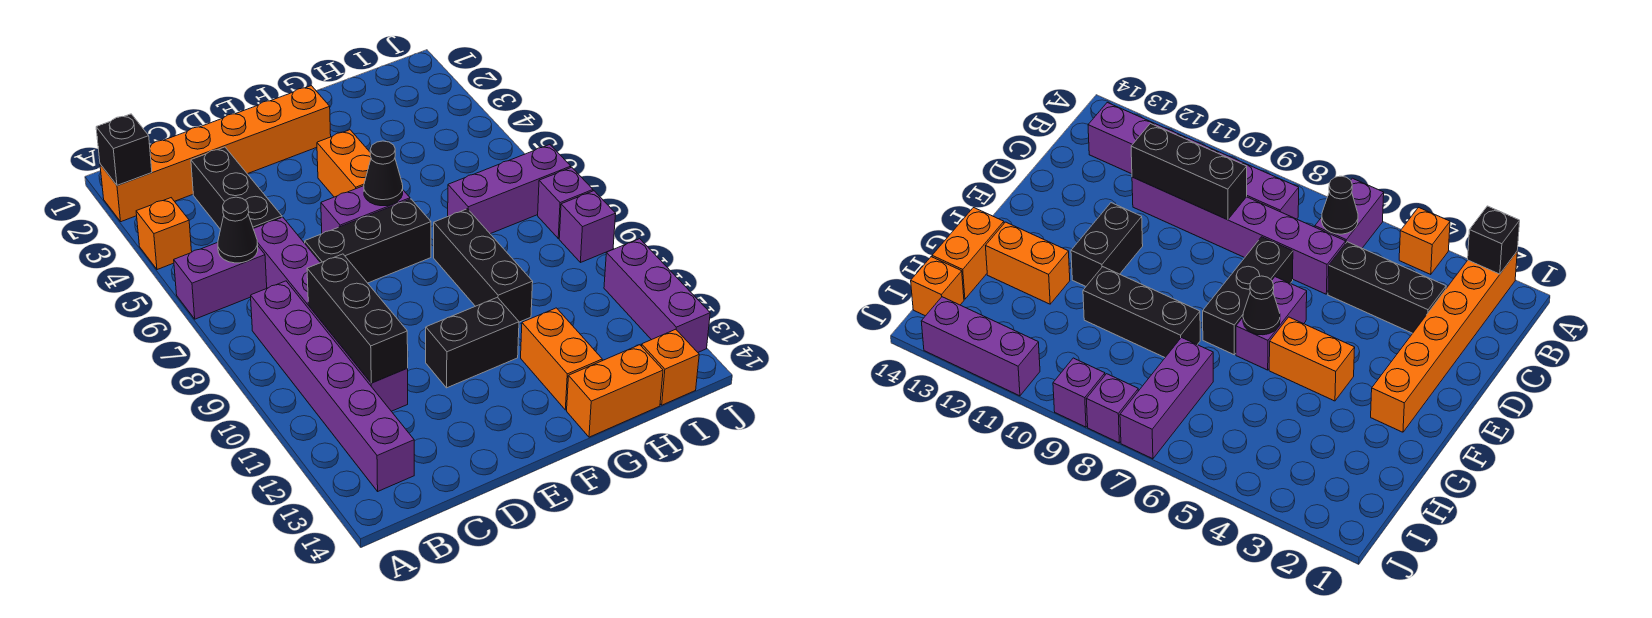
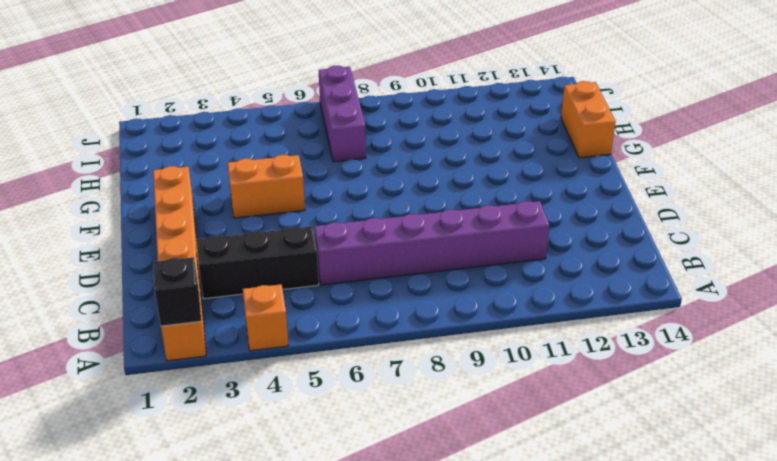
none -> purple 1x2 brick [174,242,267,319]
none -> purple 1x6 brick [251,281,414,491]
none -> black 1x3 brick [305,199,431,283]

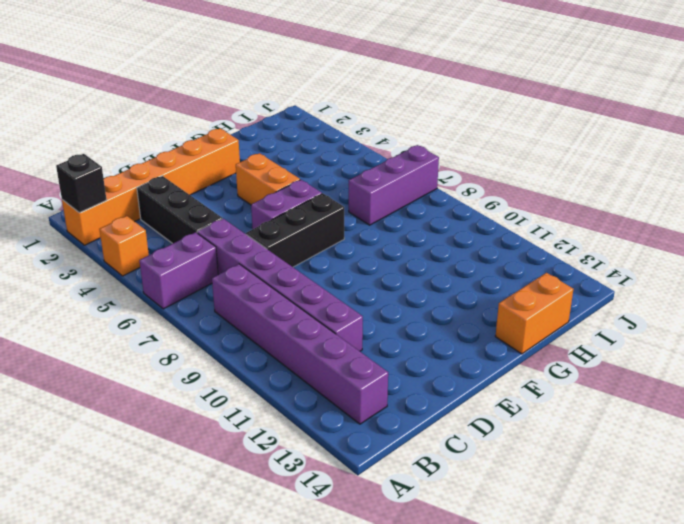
none -> black 1x2 brick [426,297,519,388]
none -> black 1x3 brick [434,209,533,322]
none -> orange 1x2 brick [521,308,602,410]

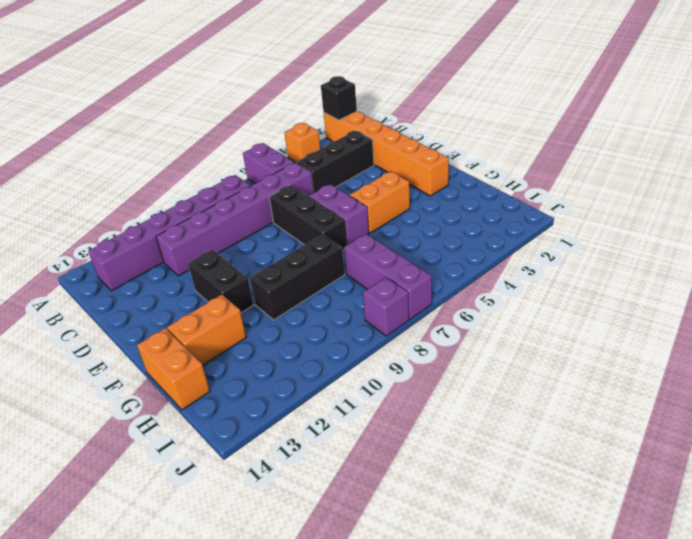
none -> orange 1x1 brick [642,329,699,405]
none -> purple 1x1 brick [559,191,616,263]
none -> purple 1x3 brick [604,239,710,352]

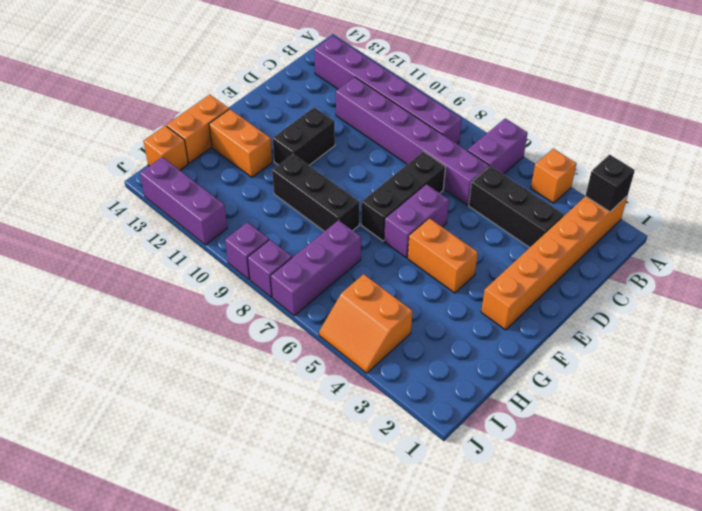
orange 2x2 slope [319,274,412,373] -> none
none -> black 1x1 cone [218,197,258,263]
none -> black 1x3 brick [307,254,408,383]
none -> black 1x1 cone [364,141,403,206]

